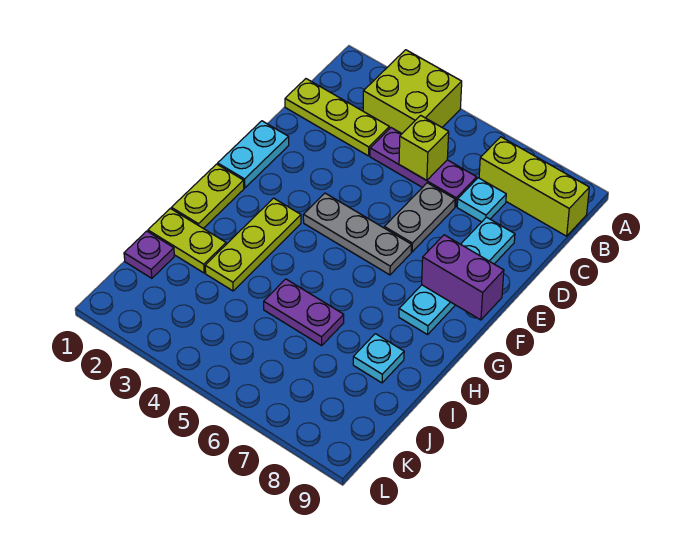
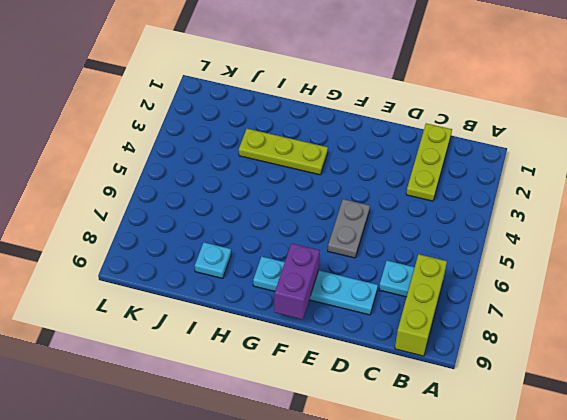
grey 1x2 plate [328,199,370,258] -> grey 1x2 plate turned to [384,183,455,252]
none -> lime 2x2 brick [363,50,462,133]
none -> purple 1x3 plate [370,128,477,207]
none -> cyan 1x2 plate [218,121,289,188]

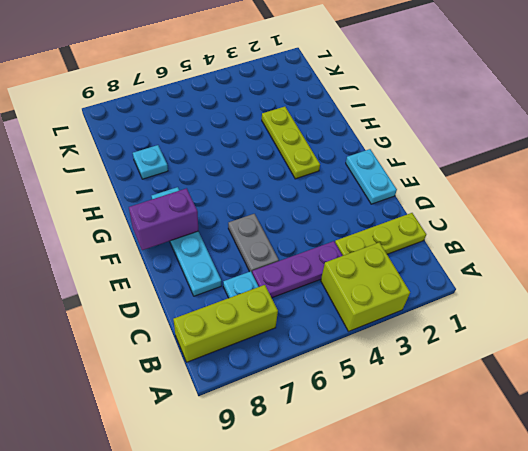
none -> grey 1x3 plate [303,193,411,275]
none -> lime 1x2 plate [171,164,244,228]
none -> lime 1x2 plate [148,209,226,273]

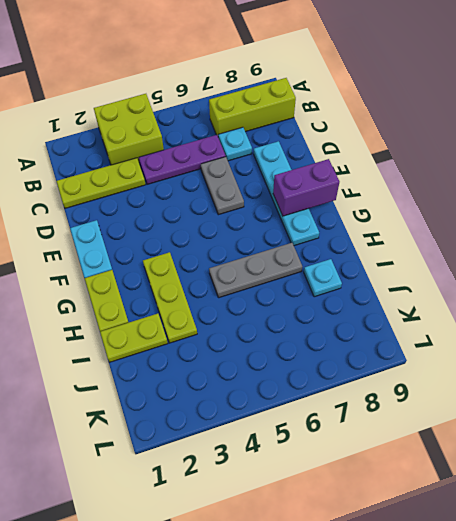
grey 1x3 plate [209,243,302,298] -> grey 1x3 plate moved to [303,193,411,275]
none -> purple 1x2 plate [264,279,344,346]
none -> purple 1x1 plate [124,231,174,278]
none -> lime 1x1 brick [399,115,449,180]

